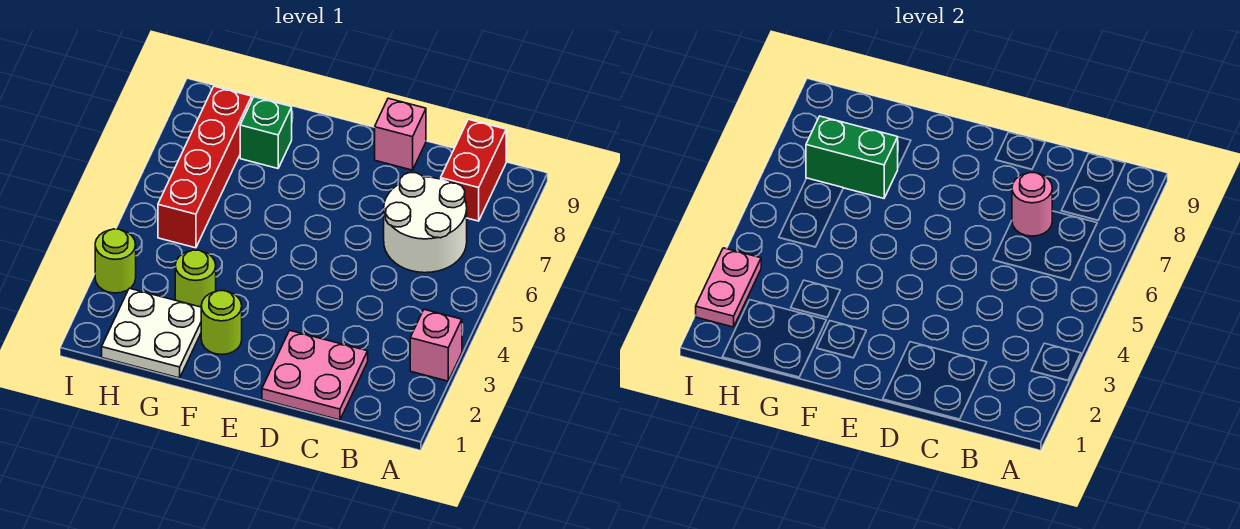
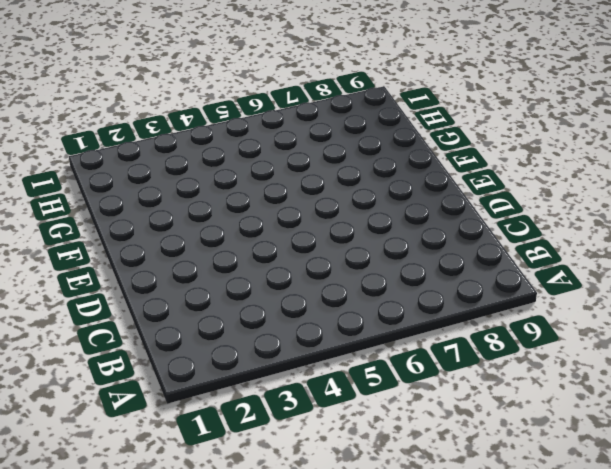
none -> pink 1x1 brick [410,309,462,381]
none -> white 2x2 round brick [384,173,467,273]
none -> red 1x2 brick [441,119,506,221]

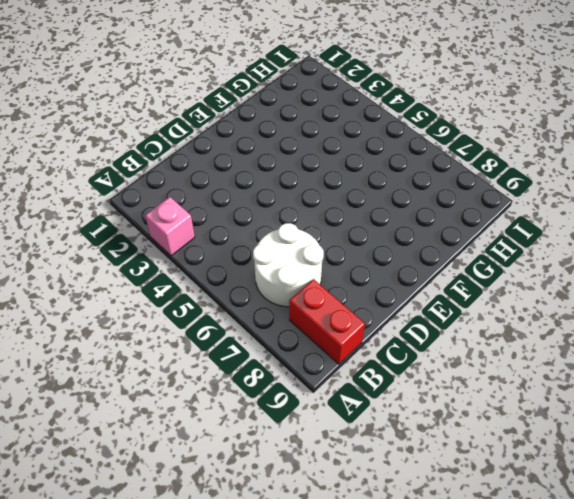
none -> pink 2x2 plate [262,330,368,420]
none -> pink 1x1 brick [375,98,426,170]
none -> lime 1x1 round brick [201,291,242,355]

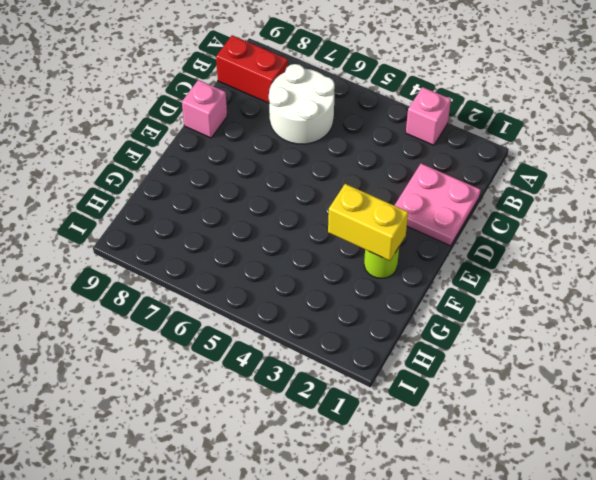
yellow 1x2 brick [328,184,408,261] -> none
none -> white 2x2 plate [102,288,201,378]
none -> lime 1x1 round brick [175,250,216,307]
none -> green 1x1 brick [240,97,292,168]

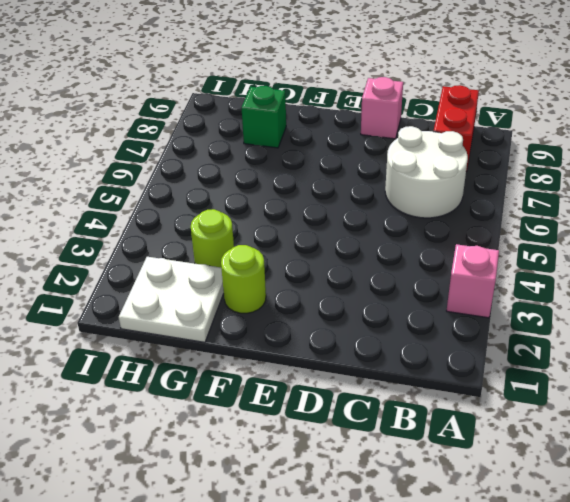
none -> pink 2x2 plate [262,330,368,420]
none -> red 1x4 brick [158,86,252,248]
none -> lime 1x1 round brick [95,229,136,293]

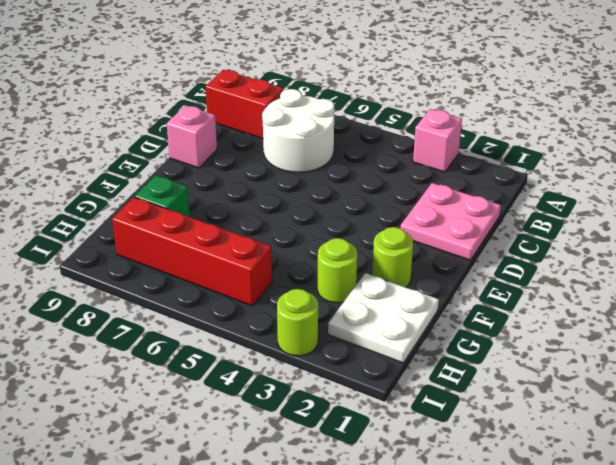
none -> pink 1x1 round brick [1012,173,1052,236]
none -> green 1x2 brick [806,116,898,198]
none -> pink 1x2 plate [696,248,761,327]

